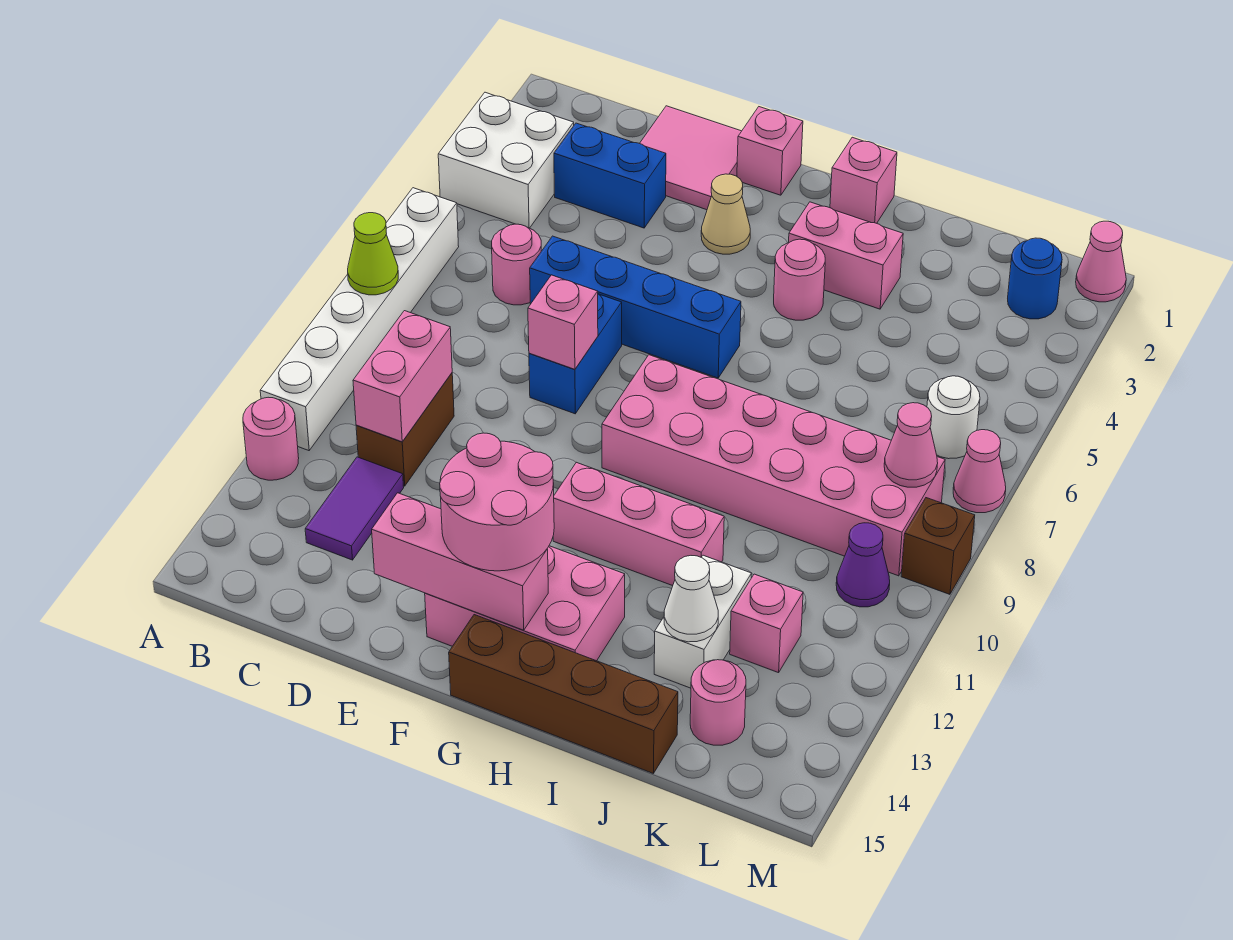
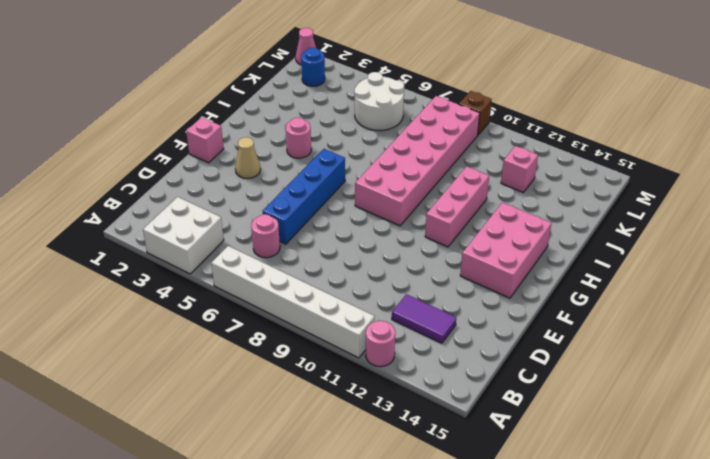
white 2x2 round brick [354,72,404,131] -> white 1x1 round brick [927,376,980,459]
none -> blue 1x2 brick [554,123,666,228]
none -> brown 1x2 brick [356,373,454,486]
none -> pink 2x2 tile [640,106,741,210]
none -> blue 1x2 brick [529,294,622,414]

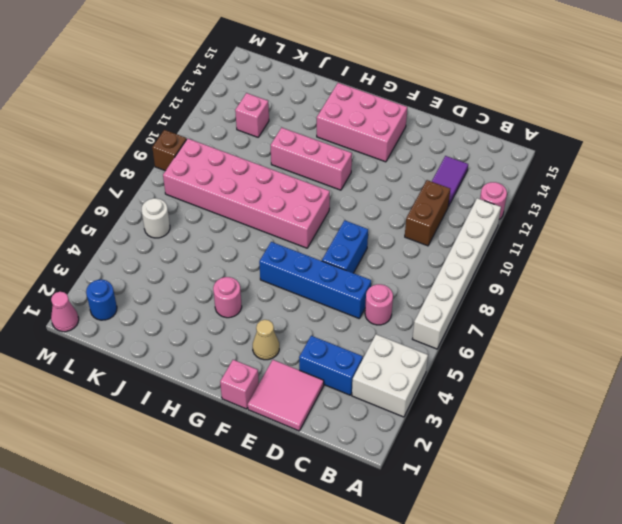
none -> brown 1x4 brick [449,615,678,774]
none -> pink 1x1 brick [830,137,897,223]
none -> pink 1x2 brick [789,202,903,309]
none -> white 1x2 brick [654,555,752,688]

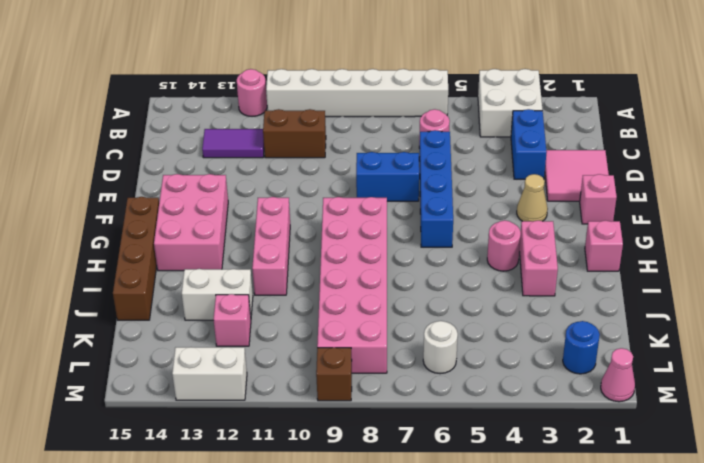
white 1x2 brick [172,347,247,400] -> none
none -> pink 1x1 round brick [690,660,746,745]
none -> purple 1x1 cone [836,523,890,607]
none -> pink 1x1 cone [953,430,1006,513]
none -> lime 1x1 cone [348,213,398,295]

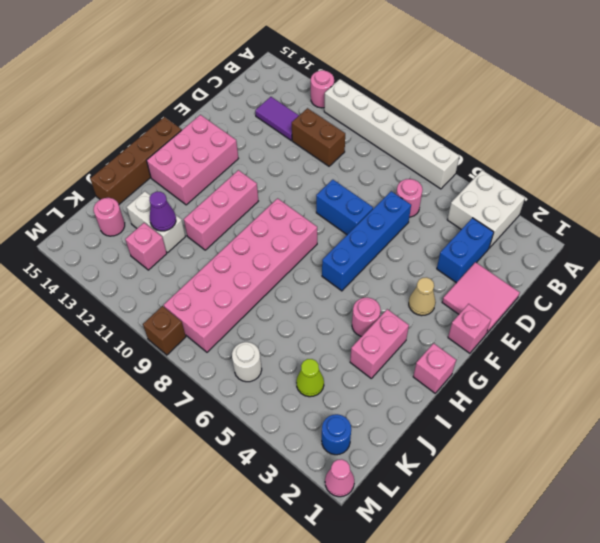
purple 1x1 cone [149,192,176,231] -> purple 1x1 cone moved to [836,523,890,607]
lime 1x1 cone [296,359,324,397] -> lime 1x1 cone moved to [348,213,398,295]
none -> pink 1x1 cone [953,430,1006,513]
none -> pink 1x2 brick [353,311,452,442]
none -> pink 1x1 brick [528,275,598,369]
none -> pink 1x3 brick [372,493,548,630]

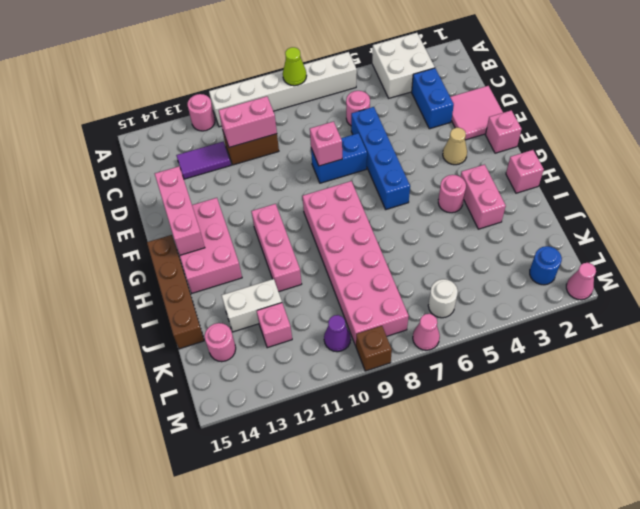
none -> white 1x1 cone [664,556,718,642]
none -> pink 1x1 cone [884,403,938,487]
none -> pink 2x2 round brick [440,433,554,571]

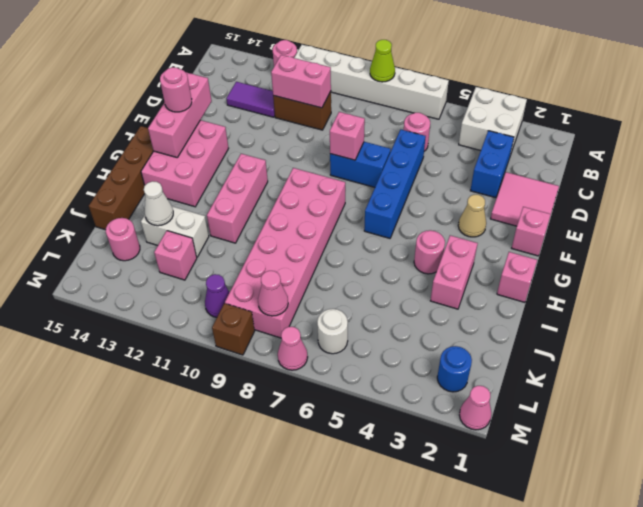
pink 1x1 round brick [160,67,192,112] -> pink 2x2 round brick [440,433,554,571]

